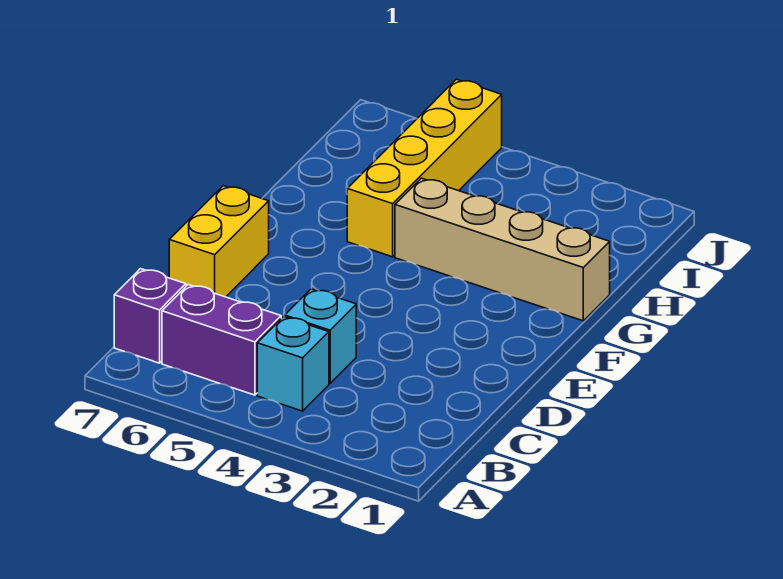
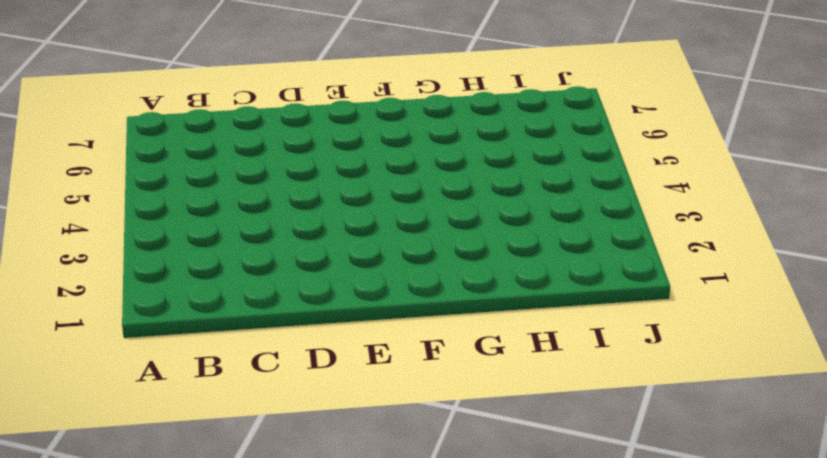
none -> cyan 1x1 brick [257,317,329,411]
none -> purple 1x2 brick [162,285,281,395]

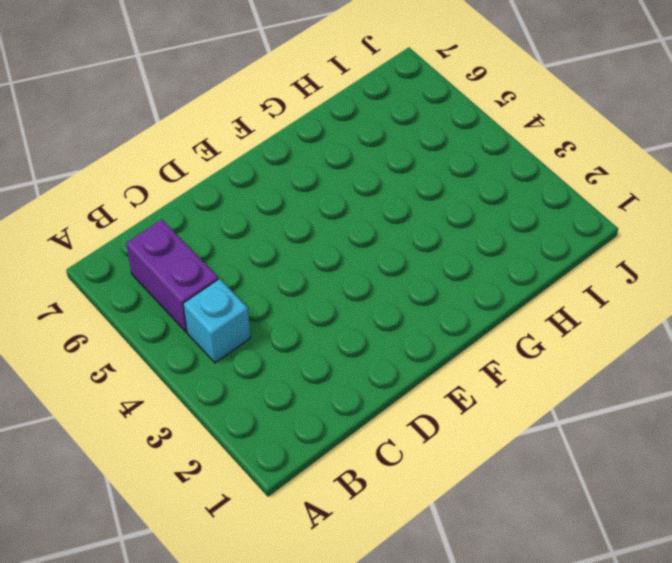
none -> purple 1x1 brick [114,269,186,363]
none -> cyan 1x1 brick [285,289,356,383]

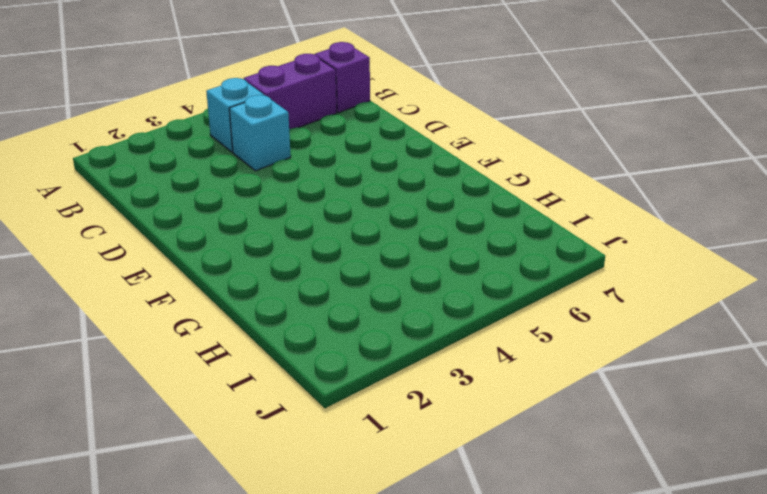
none -> yellow 1x2 brick [169,186,269,297]
none -> tan 1x4 brick [395,178,610,321]

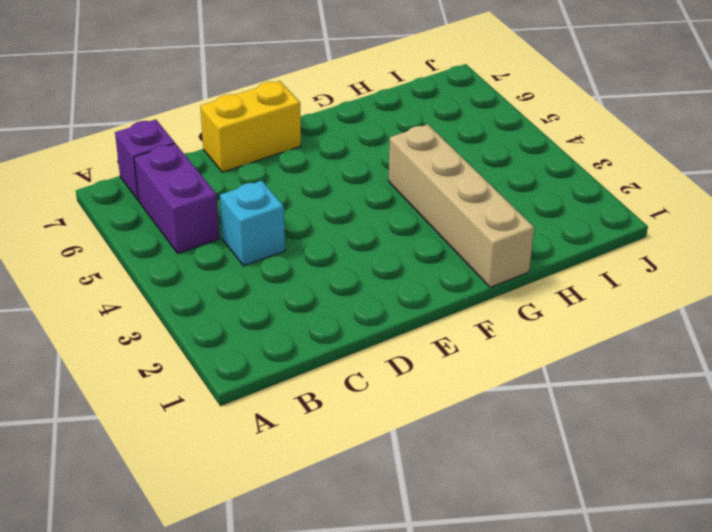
none -> cyan 1x1 brick [257,317,329,411]
none -> yellow 1x4 brick [347,79,502,257]

